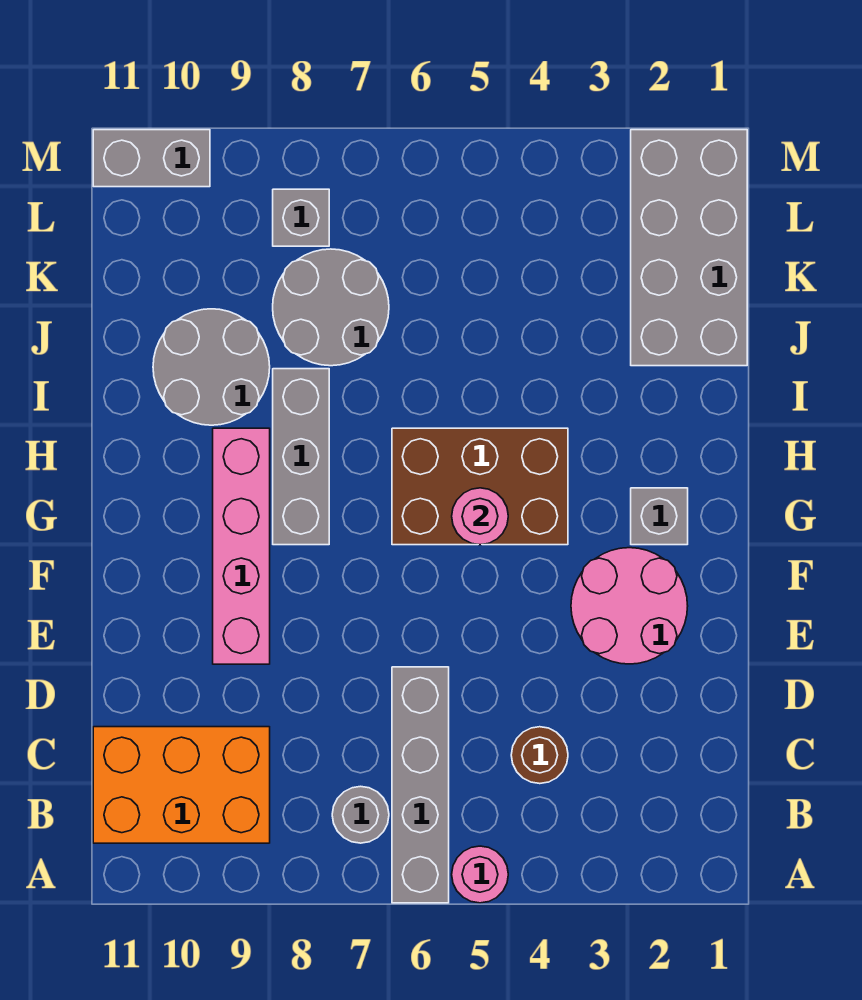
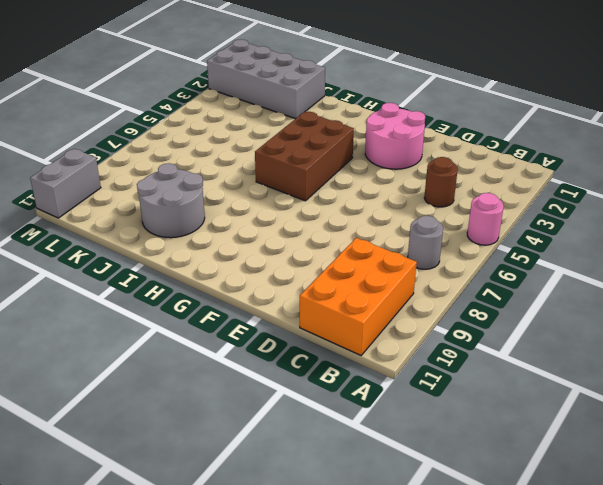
none -> grey 1x4 brick [392,667,449,903]
none -> pink 1x4 brick [213,428,270,664]
none -> grey 1x1 brick [631,488,688,545]

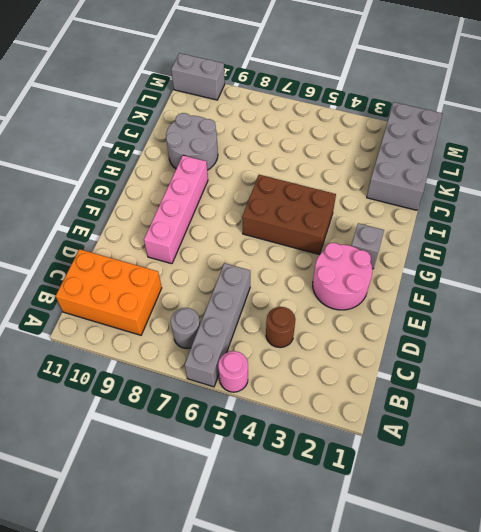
none -> grey 1x3 brick [273,369,329,545]
none -> grey 2x2 round brick [273,249,389,366]
none -> grey 1x1 brick [273,189,329,246]

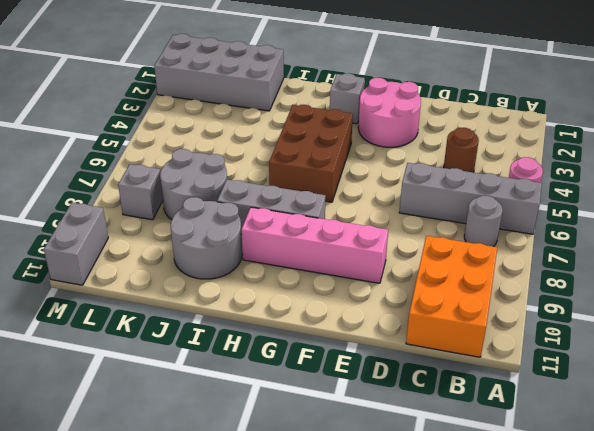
none -> pink 1x1 round brick [452,488,508,545]

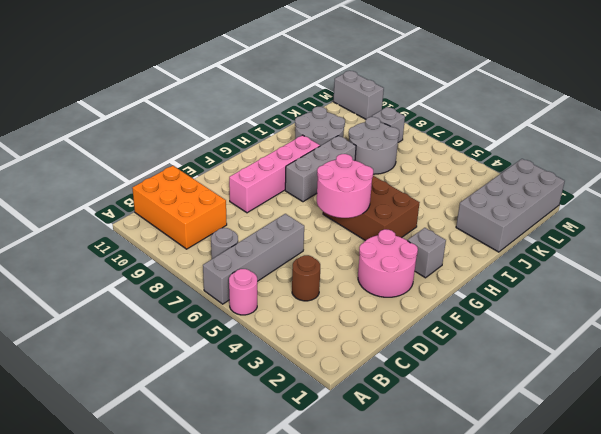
pink 2x2 round brick [317,154,373,218] -> pink 1x1 round brick [452,488,508,545]

